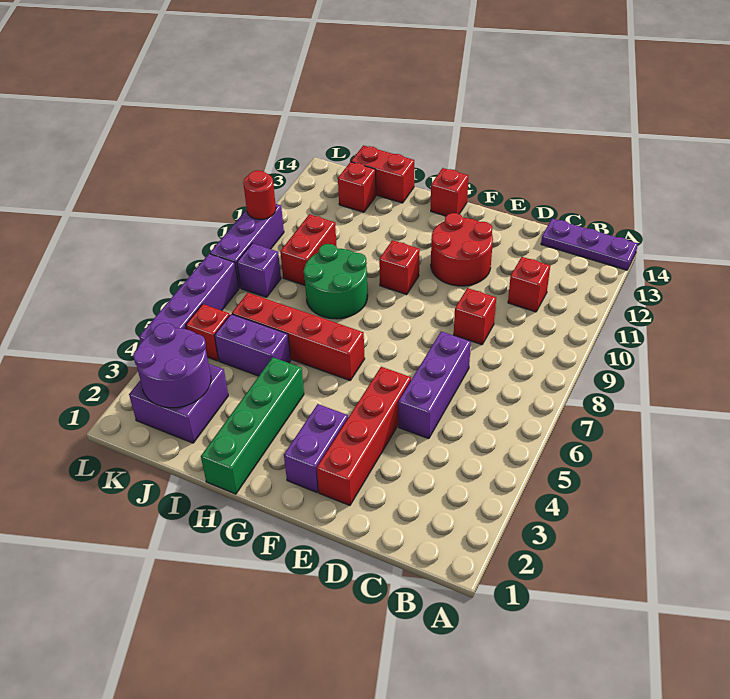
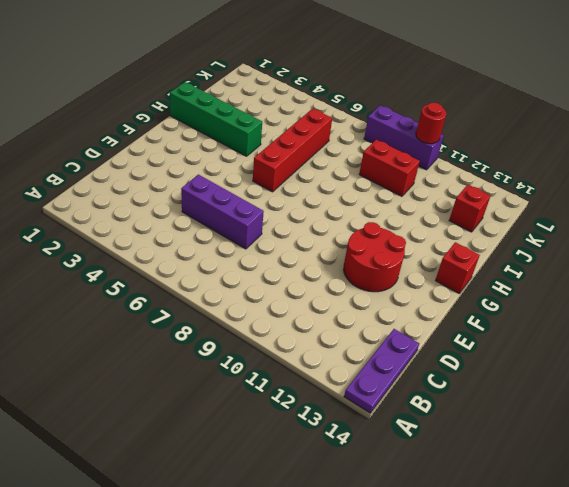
none -> red 1x1 brick [508,257,550,312]
none -> red 1x1 brick [454,288,496,345]
none -> red 1x4 brick [317,367,411,505]

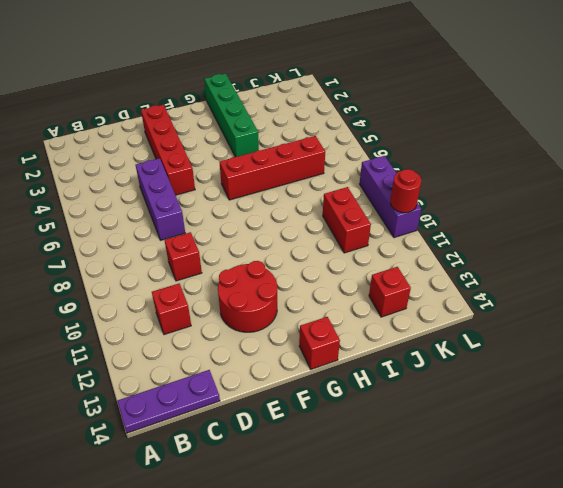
none -> purple 1x2 brick [284,404,348,492]
none -> red 1x1 brick [379,240,420,294]
none -> green 2x2 round brick [304,244,368,319]

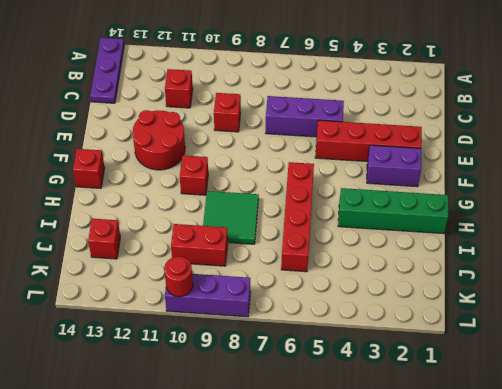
green 2x2 tile [203,191,259,244] -> green 2x2 round brick [304,244,368,319]
none -> purple 1x2 brick [215,314,291,376]
none -> red 1x2 brick [351,145,414,203]
none -> purple 2x2 brick [129,364,228,443]

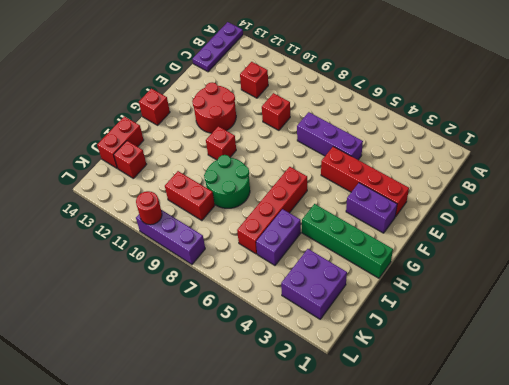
none -> red 1x1 brick [186,304,230,361]
none -> purple 1x1 brick [237,243,281,297]
none -> purple 1x4 brick [139,254,239,342]

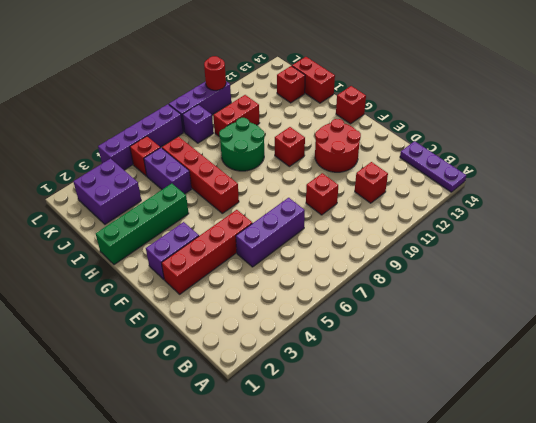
none -> purple 2x2 round brick [133,323,211,408]

